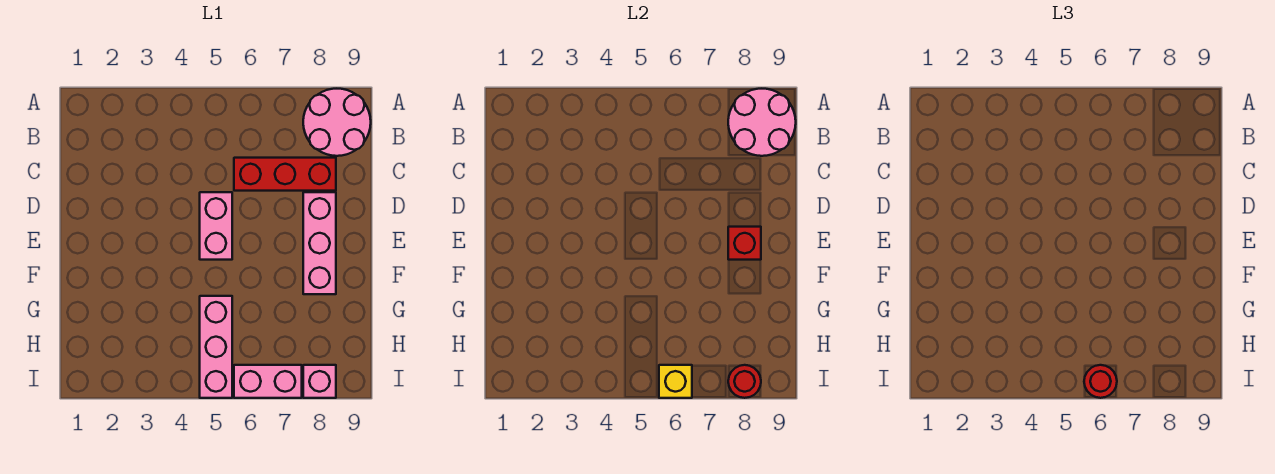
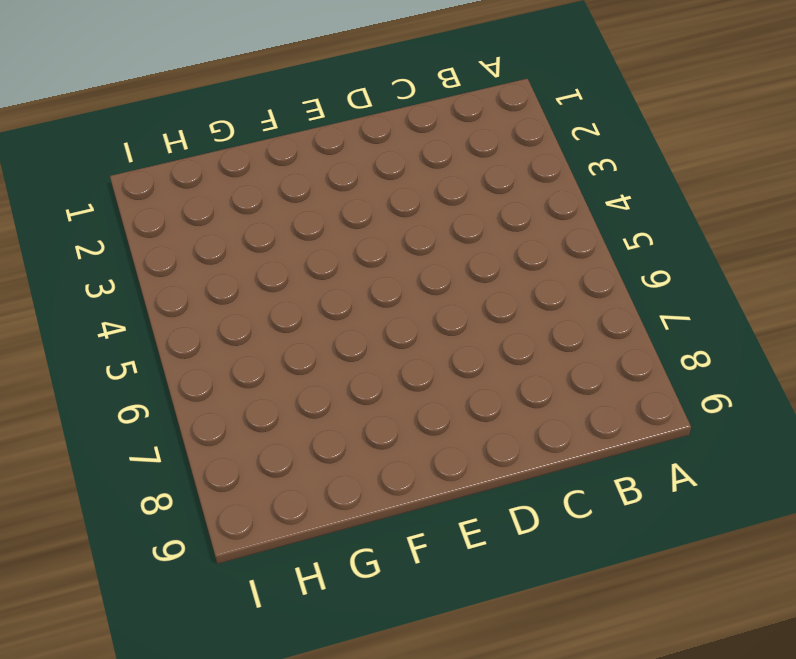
none -> pink 2x2 round brick [303,89,371,156]
none -> red 1x3 brick [234,158,336,191]
none -> pink 1x2 brick [200,192,232,260]

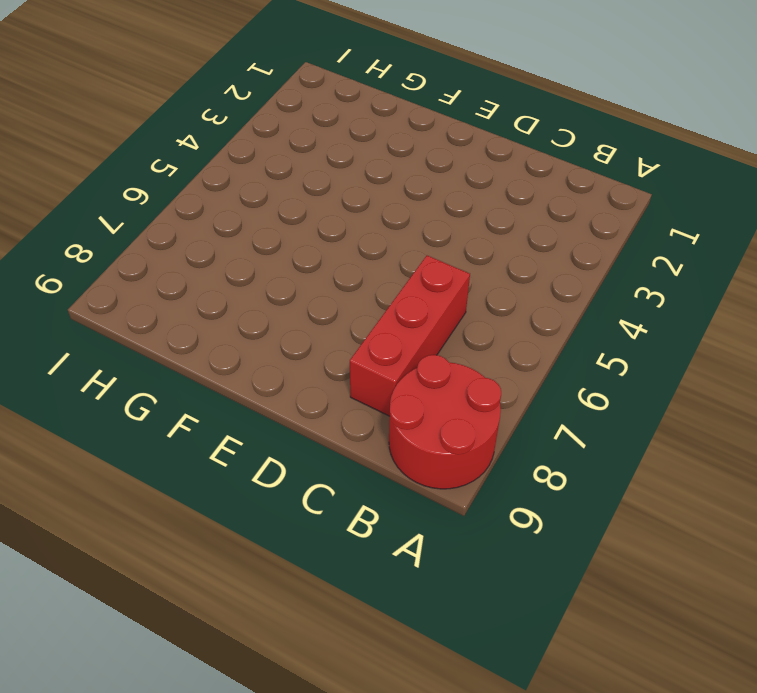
red 2x2 round brick [389,355,501,489] -> pink 2x2 round brick [303,89,371,156]
none -> pink 1x2 brick [200,192,232,260]
none -> pink 1x3 brick [303,192,336,294]
none -> pink 1x3 brick [200,296,232,398]

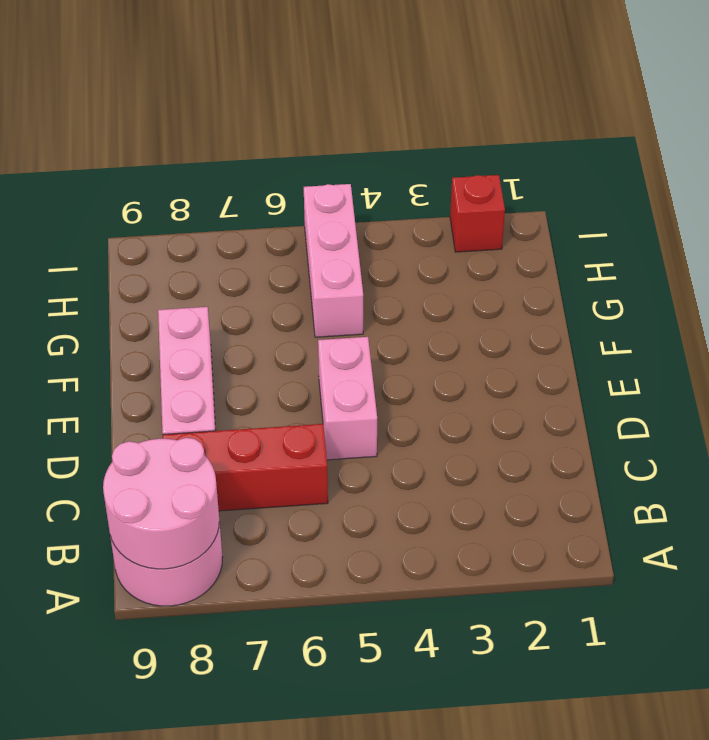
red 1x1 brick [450,175,505,252] -> red 1x1 brick moved to [728,227,761,260]
none -> pink 1x2 brick [234,365,302,398]
none -> pink 1x1 brick [303,365,336,398]
none -> yellow 1x1 brick [659,365,692,398]

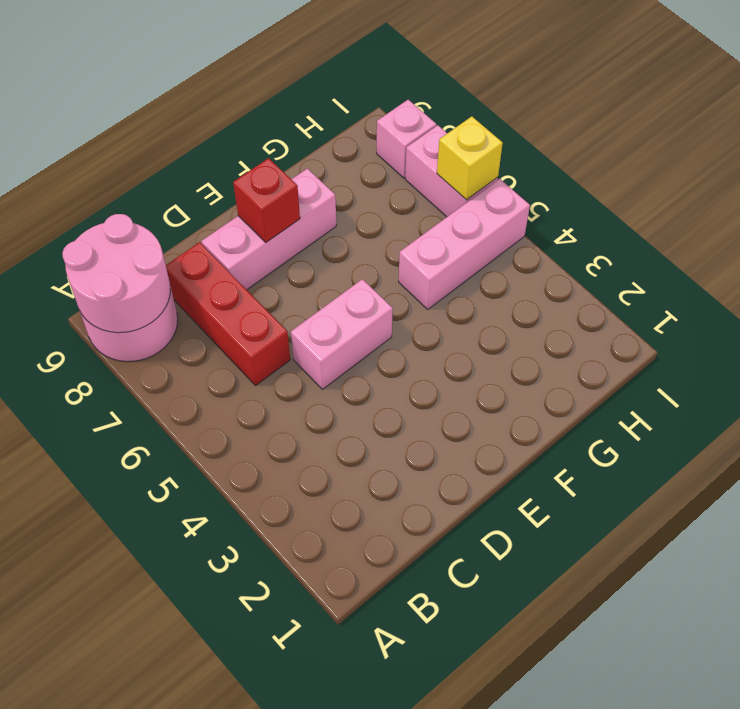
none -> red 1x1 round brick [728,365,761,398]
none -> red 1x1 round brick [1084,365,1117,398]

